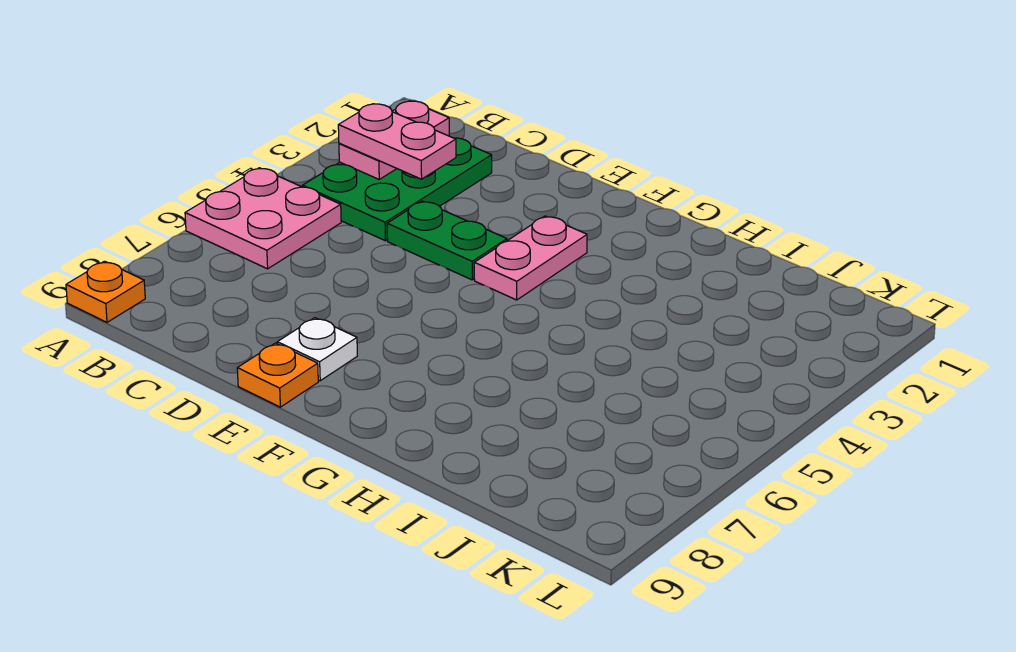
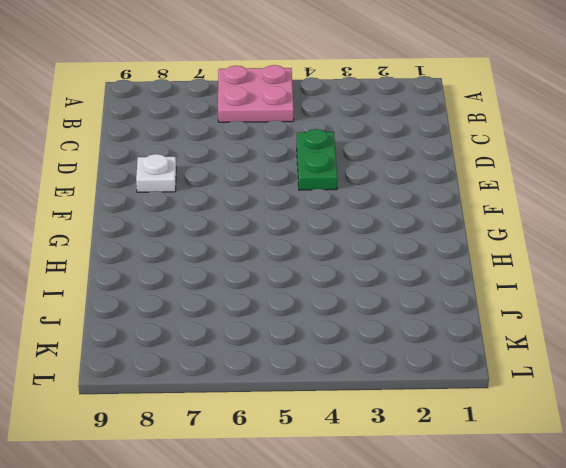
none -> orange 1x1 plate [66,261,145,322]
none -> green 2x3 plate [303,138,492,241]

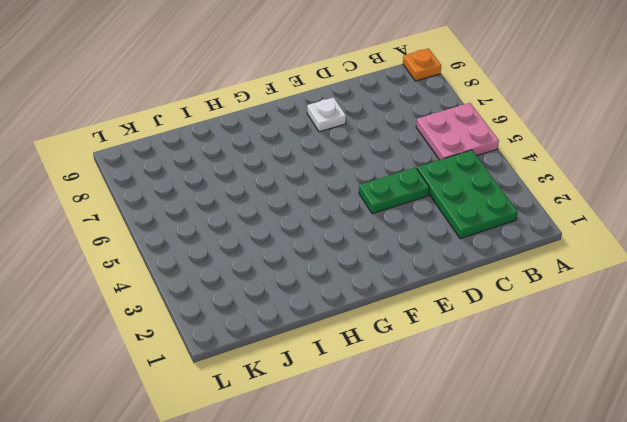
none -> orange 1x1 plate [237,343,318,407]
none -> pink 1x2 plate [474,216,587,300]

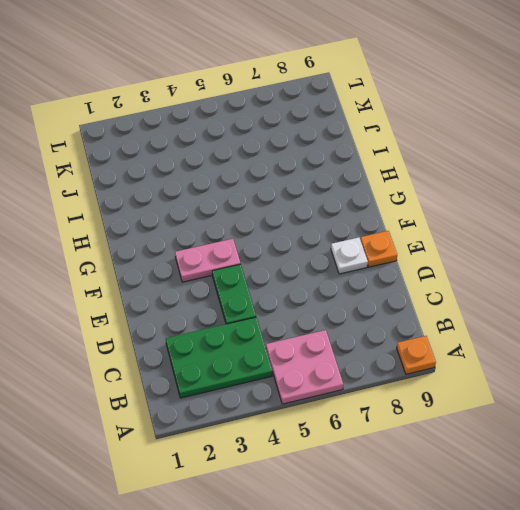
none -> pink 1x2 plate [339,101,449,179]
none -> pink 1x2 plate [338,104,456,179]

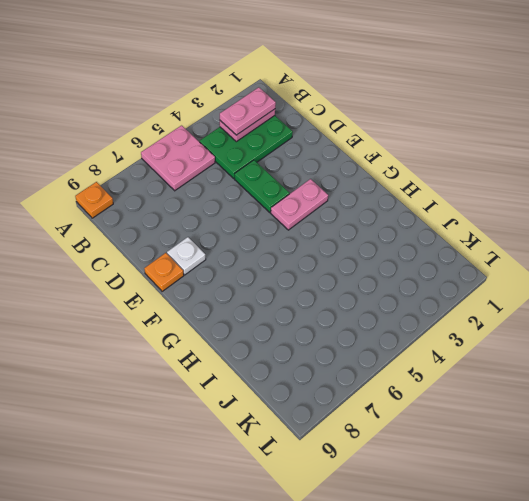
pink 1x2 plate [220,87,276,135] -> pink 1x2 plate turned to [338,104,456,179]

